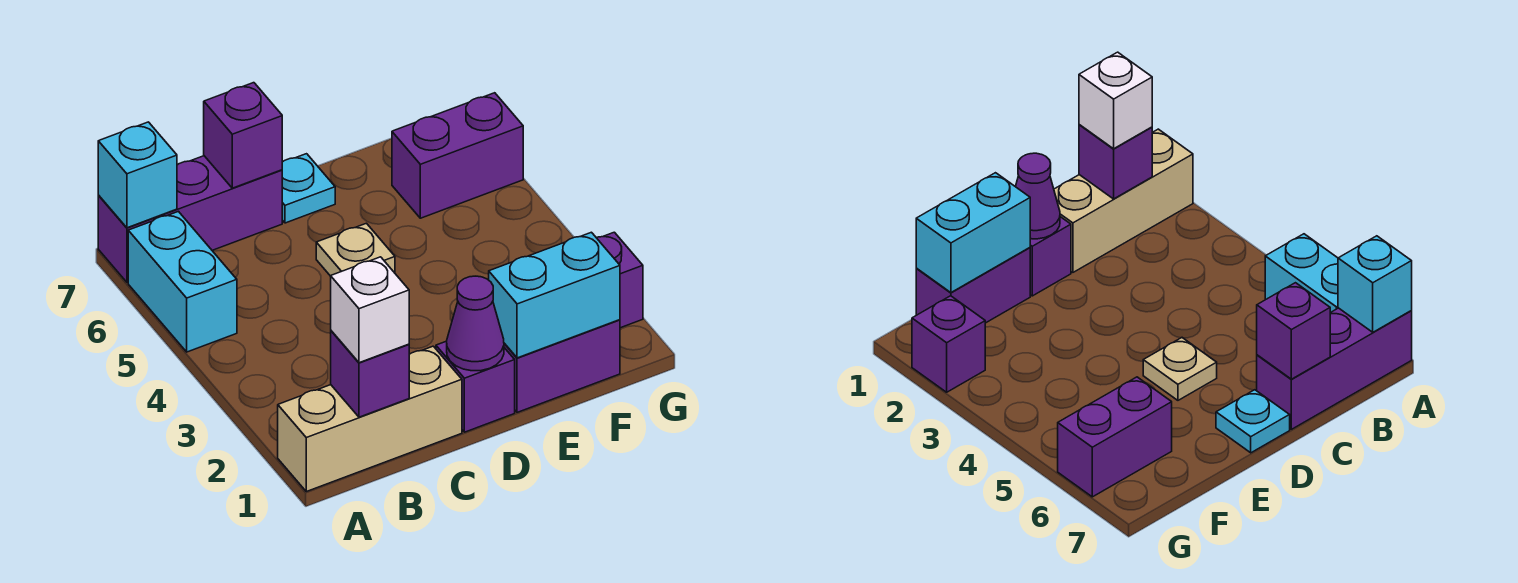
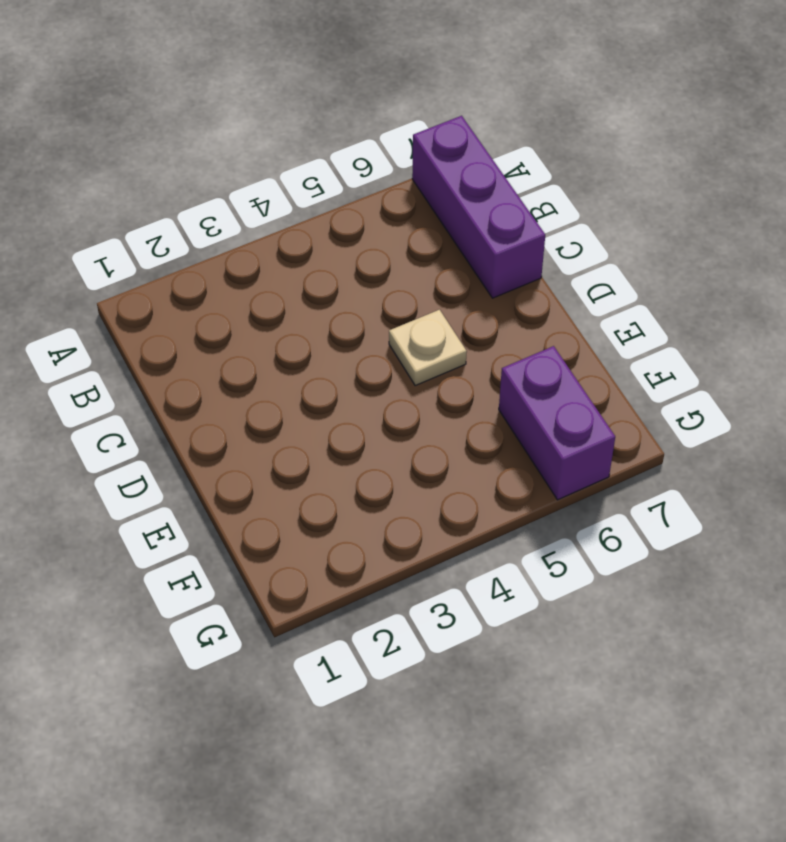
none -> tan 1x3 brick [278,346,462,492]
none -> cyan 1x2 brick [128,211,237,352]
none -> purple 1x1 brick [436,341,515,432]

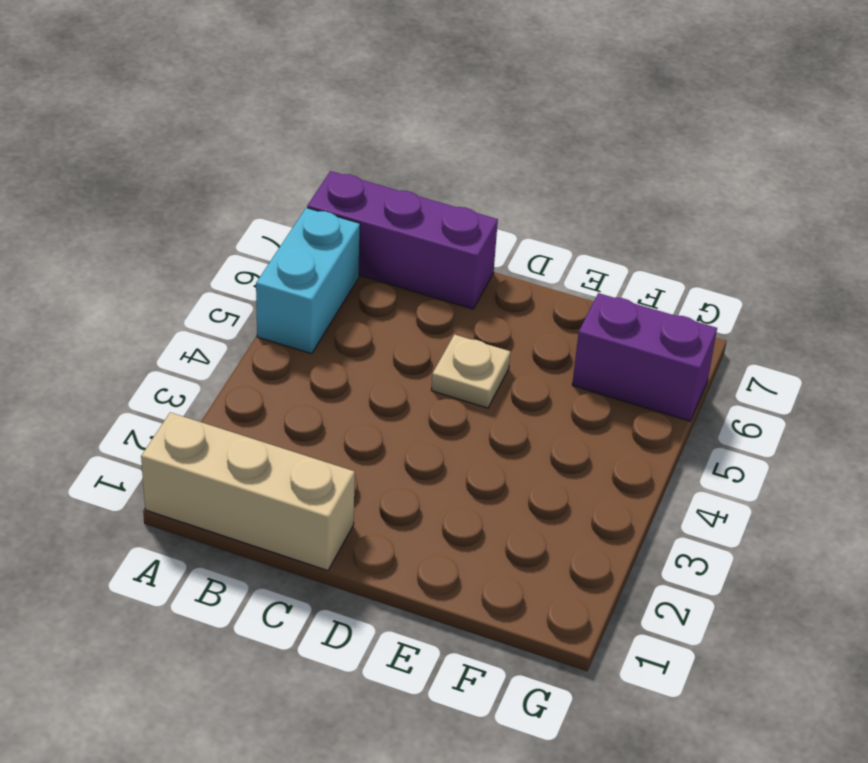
none -> purple 1x1 brick [436,341,515,432]
none -> cyan 1x1 plate [282,154,335,223]
none -> purple 1x2 brick [504,320,620,412]

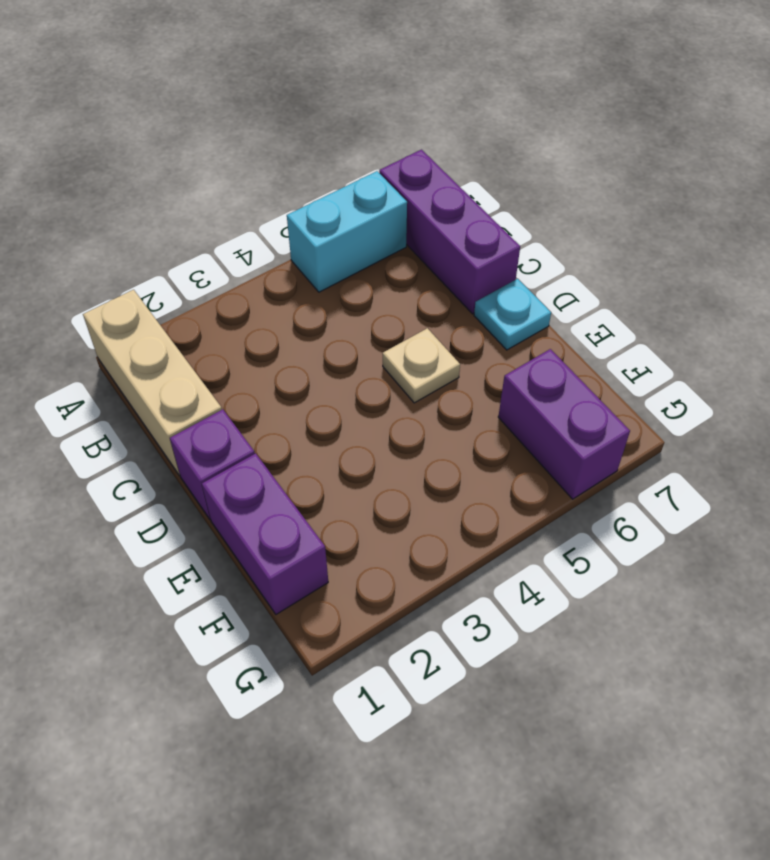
none -> purple 1x1 brick [597,232,643,328]
none -> cyan 1x1 brick [98,122,177,228]
none -> purple 1x1 brick [331,331,409,417]

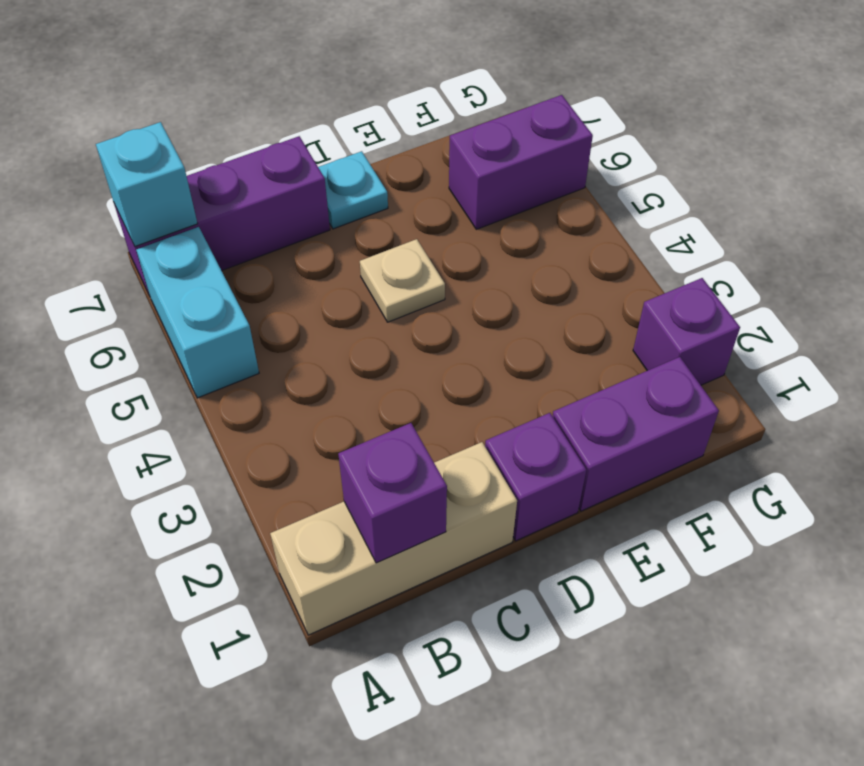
none -> purple 1x1 brick [204,83,282,188]
none -> purple 1x1 cone [447,276,504,371]
none -> cyan 1x2 brick [489,232,620,358]

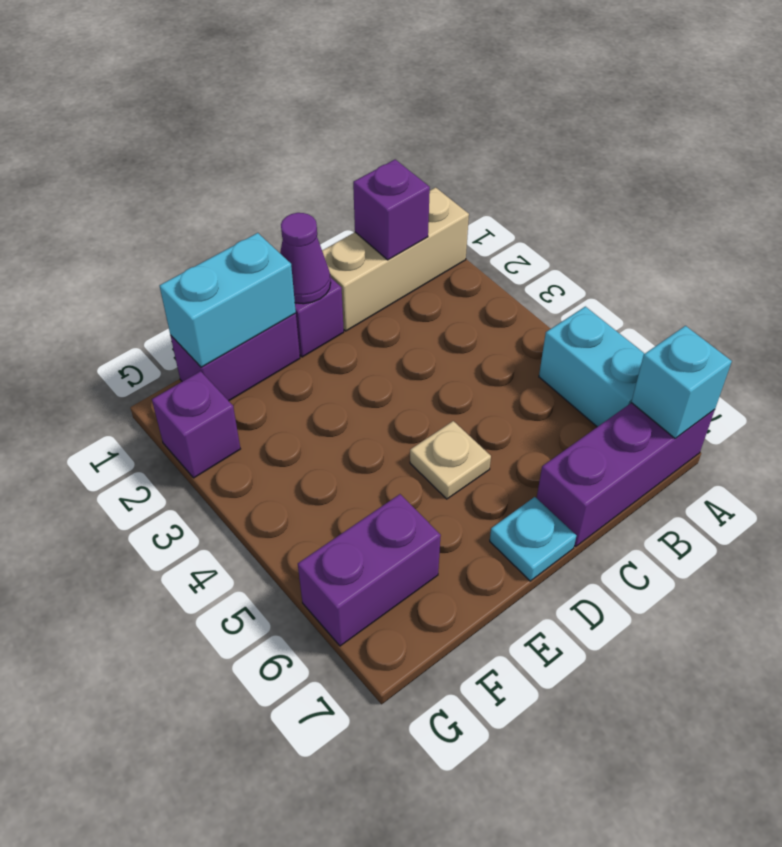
none -> purple 1x1 brick [204,83,282,188]
none -> white 1x1 brick [331,257,409,363]

